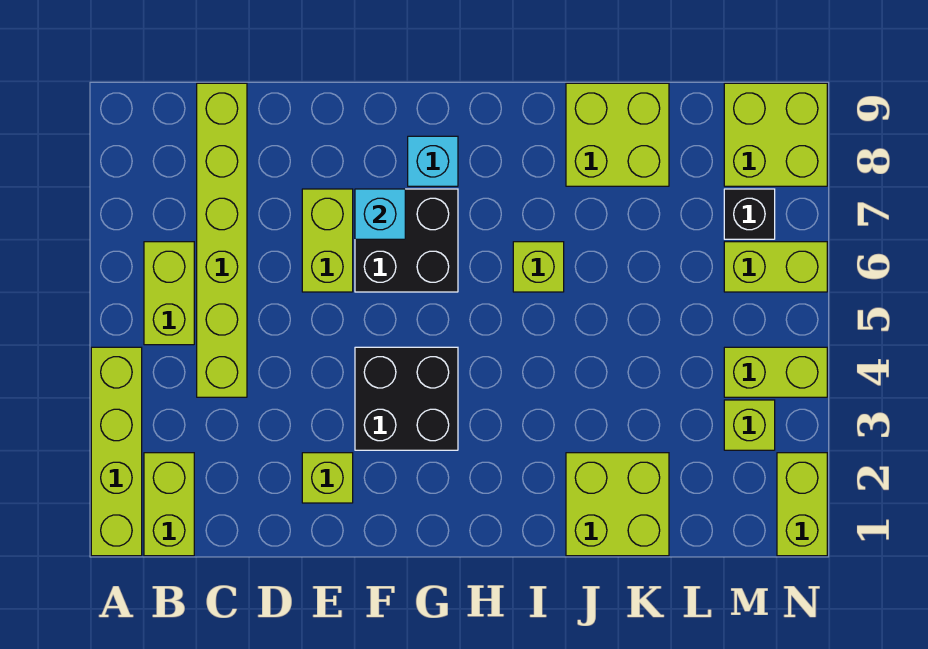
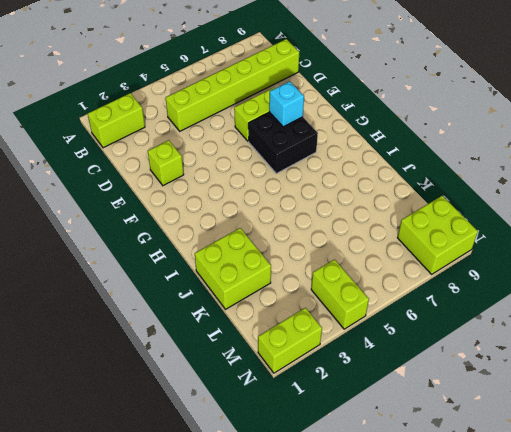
none -> lime 1x4 brick [91,347,142,556]
none -> lime 1x2 brick [144,242,194,345]
none -> black 2x2 brick [355,347,458,450]

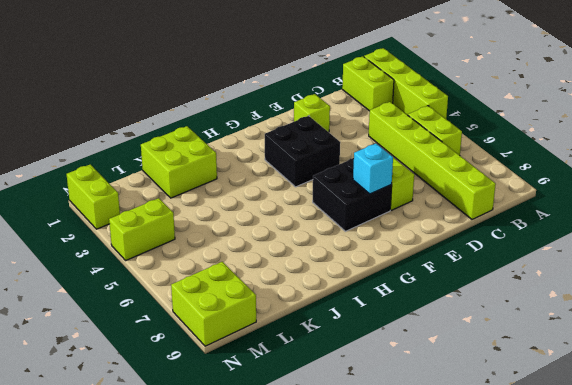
none -> cyan 1x1 brick [408,136,458,186]
none -> lime 1x1 brick [513,242,564,292]
none -> lime 2x2 brick [566,83,669,186]

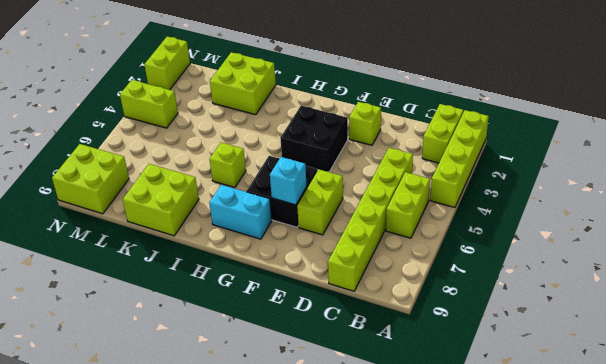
cyan 1x2 brick [209,185,272,239] -> cyan 1x1 brick [408,136,458,186]
none -> lime 1x1 brick [724,400,775,450]
none -> lime 1x2 brick [724,242,827,292]
none -> black 1x1 brick [724,189,775,239]

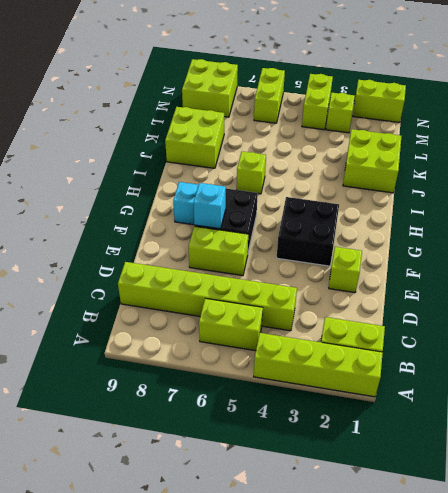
none -> black 1x1 brick [724,189,775,239]

